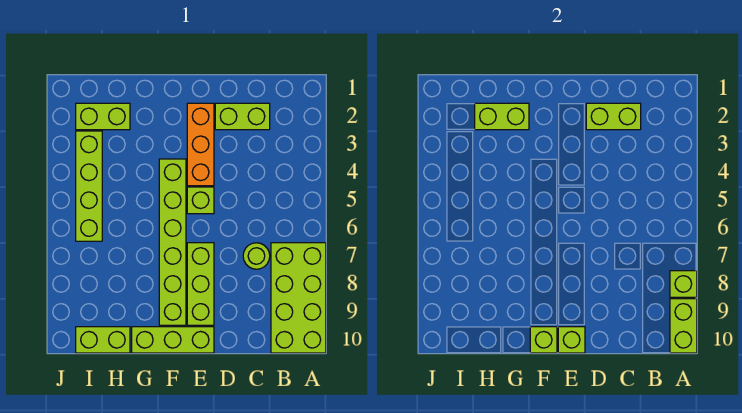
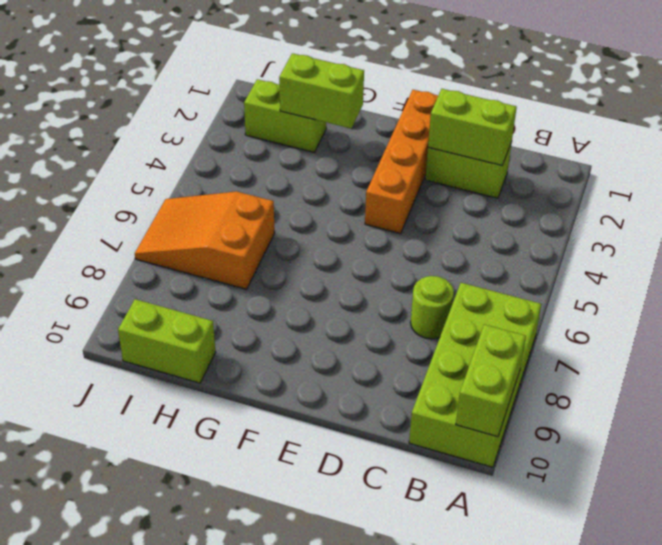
orange 1x4 brick [365,90,438,234] -> orange 1x3 brick [187,103,214,186]
orange 2x3 slope [135,191,275,289] -> lime 1x4 brick [76,131,102,241]
none -> lime 1x1 brick [187,187,214,214]
none -> lime 1x3 brick [187,243,214,325]
none -> lime 1x3 brick [132,327,214,353]

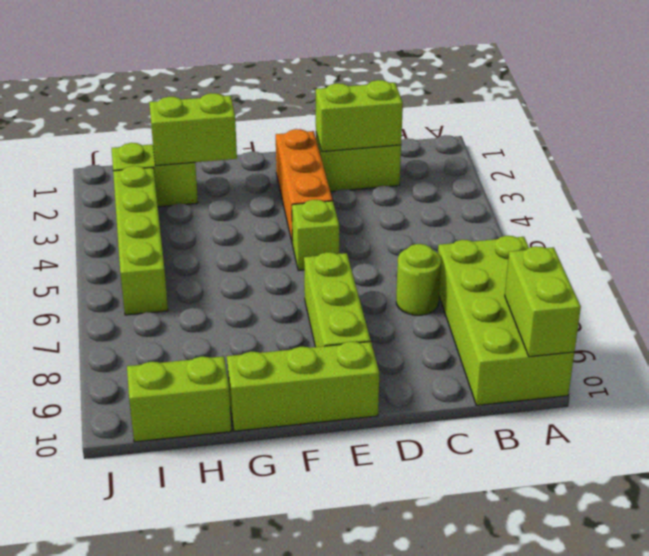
none -> lime 1x6 brick [159,159,186,325]
none -> lime 1x1 brick [670,271,697,297]
none -> lime 1x1 brick [558,327,585,353]

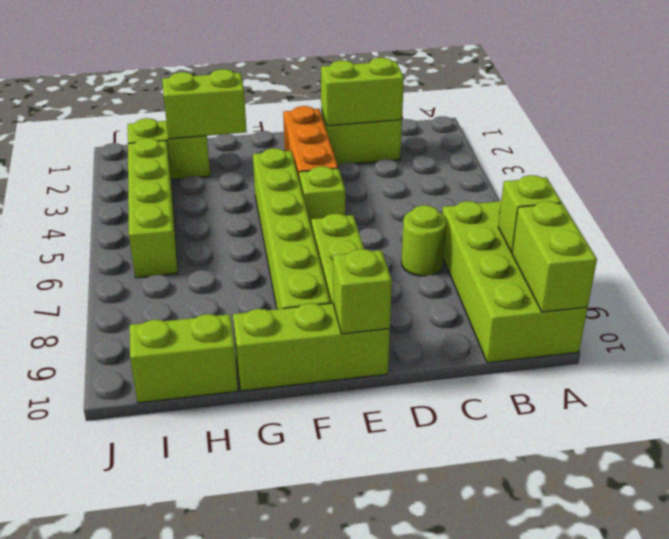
none -> lime 1x1 brick [530,327,557,353]

